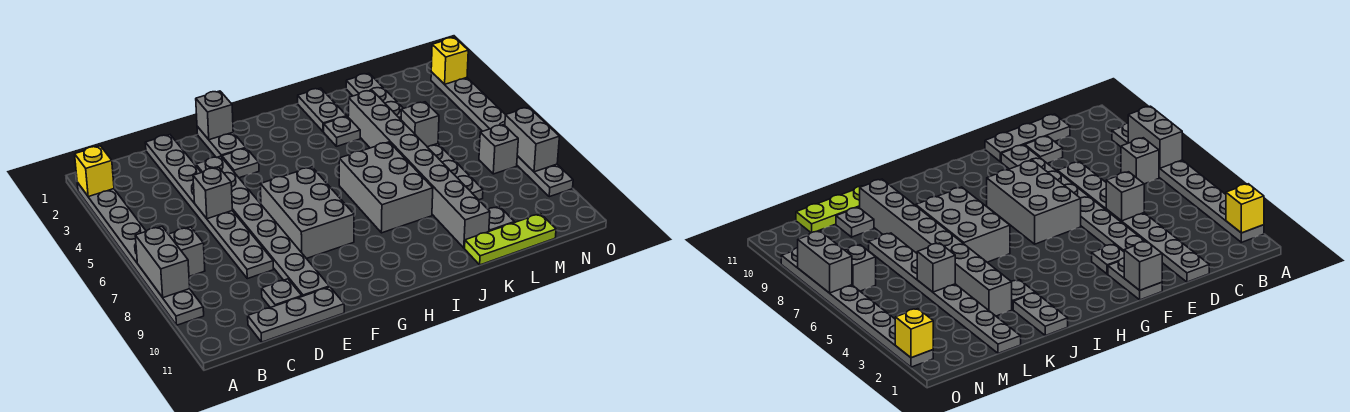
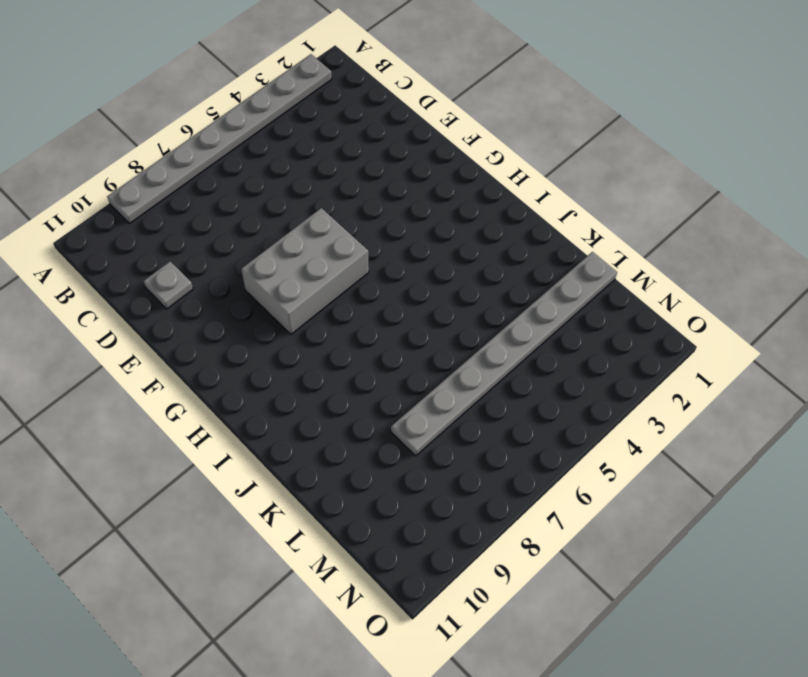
none -> grey 1x1 brick [169,227,205,276]
none -> grey 1x3 plate [248,287,344,342]
none -> grey 1x8 plate [145,135,273,279]

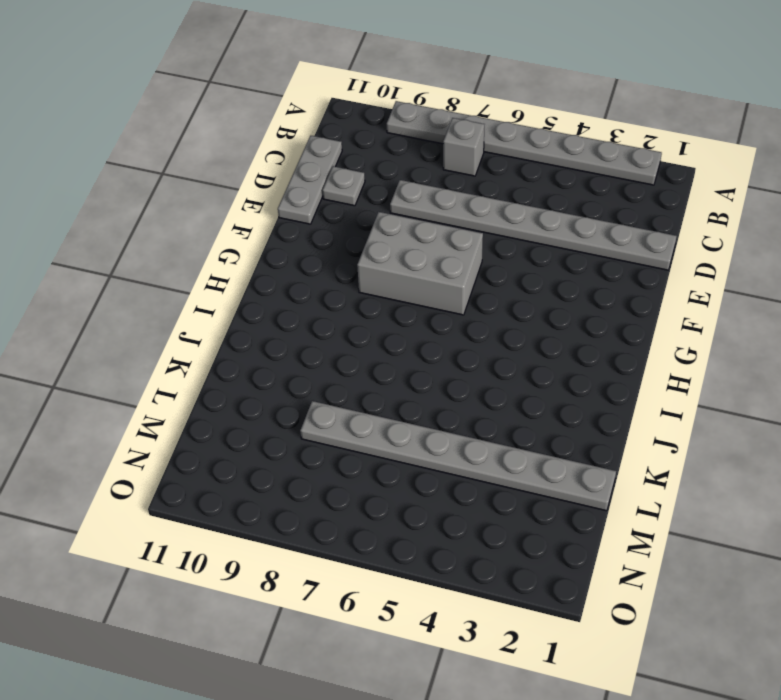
none -> grey 1x8 plate [196,156,329,296]
none -> grey 1x2 plate [197,126,246,158]
none -> grey 1x1 plate [222,148,259,178]

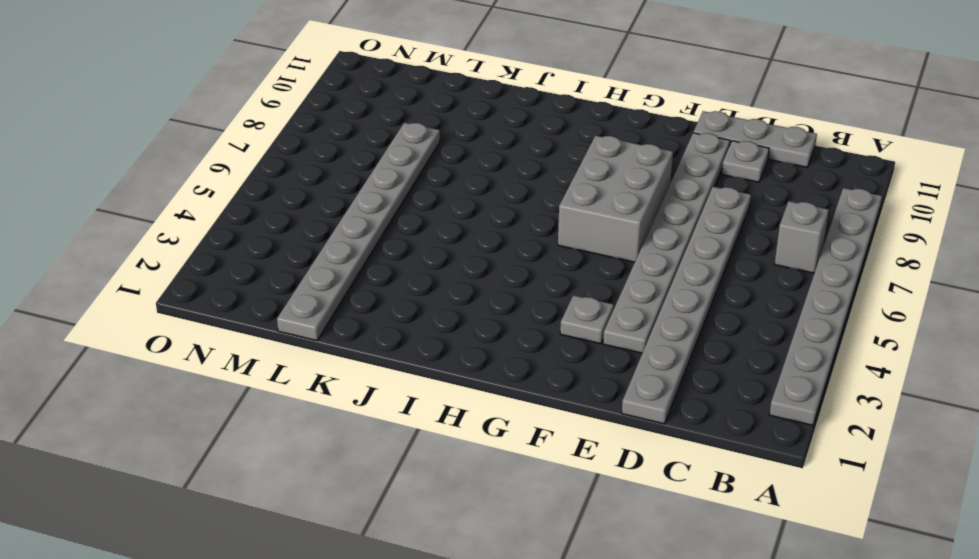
none -> grey 1x2 plate [197,126,246,158]
none -> grey 2x3 brick [339,142,433,233]
none -> grey 1x2 plate [298,88,347,132]

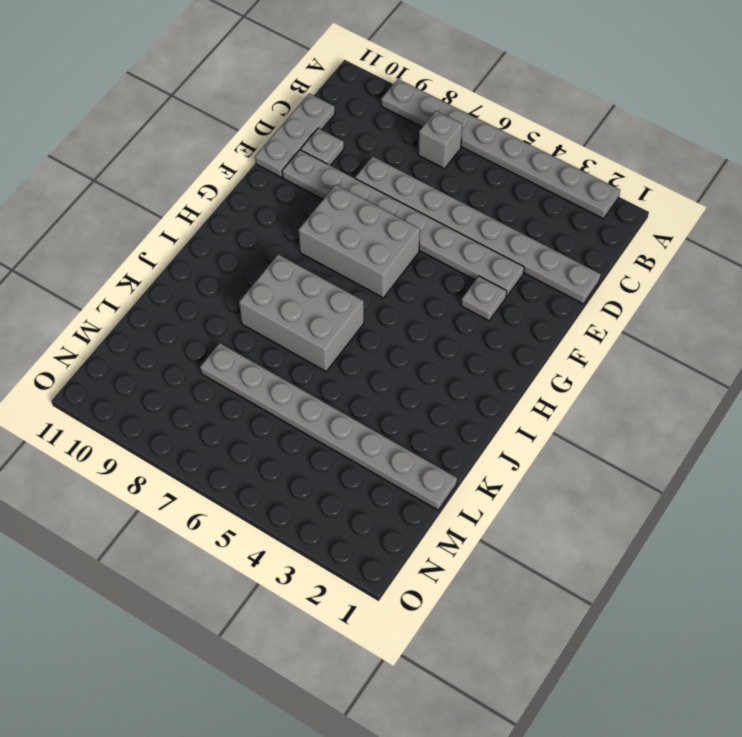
none -> grey 1x2 plate [197,126,246,158]
none -> grey 1x2 plate [298,88,347,132]
none -> grey 1x1 plate [324,117,360,146]

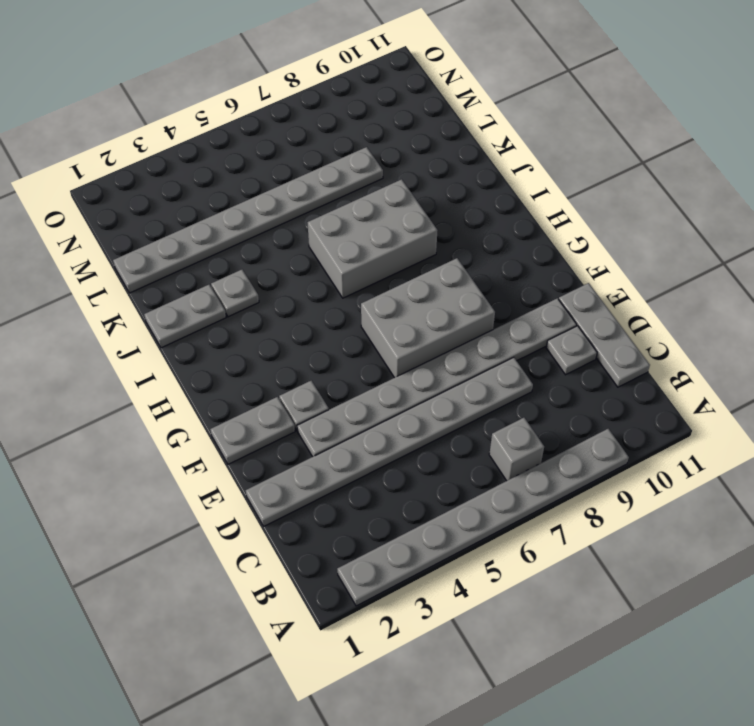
none -> grey 1x8 brick [348,90,490,248]
none -> lime 1x3 plate [465,214,556,265]
none -> grey 1x1 plate [488,206,514,231]

